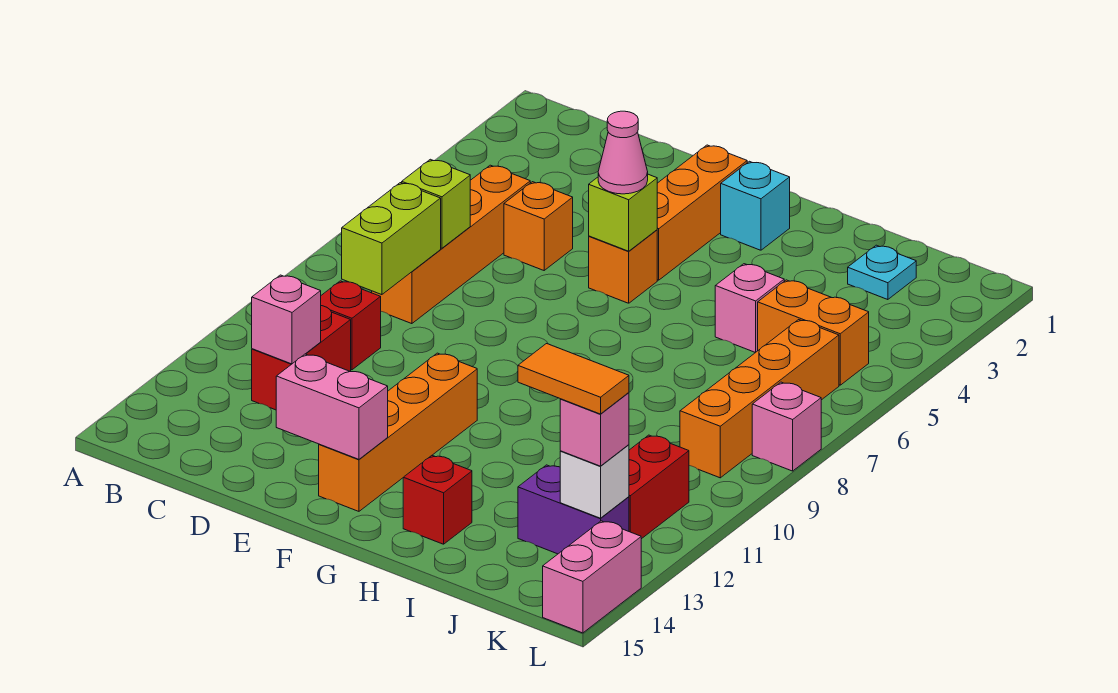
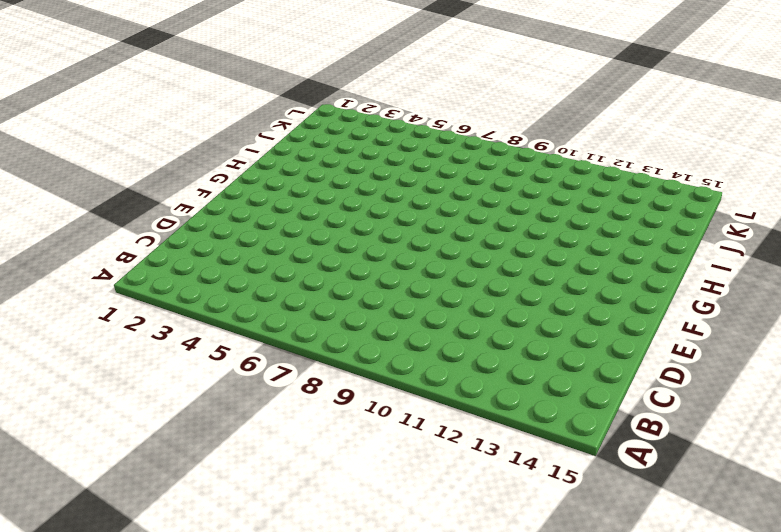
none -> orange 1x4 brick [372,165,530,324]
none -> red 1x1 brick [321,281,381,370]
none -> red 1x2 brick [252,306,351,410]

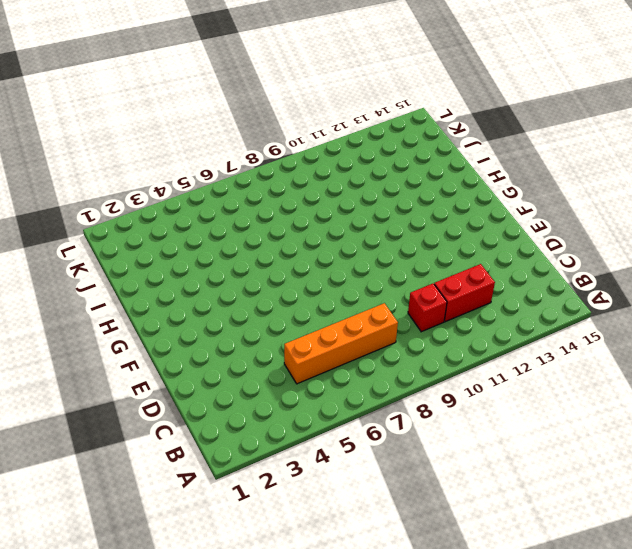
none -> orange 1x1 brick [504,182,573,270]
none -> orange 1x3 brick [657,145,747,280]
none -> orange 1x1 brick [589,230,657,303]

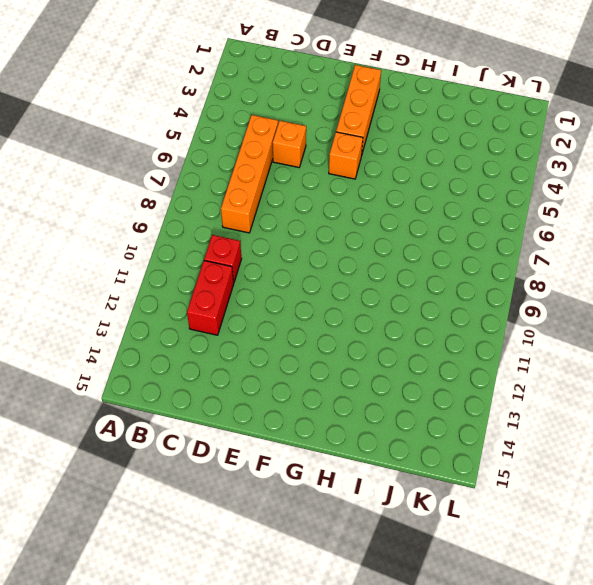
none -> orange 1x4 brick [319,353,477,511]
none -> cyan 1x1 brick [721,161,790,250]
none -> red 1x1 brick [403,456,472,544]

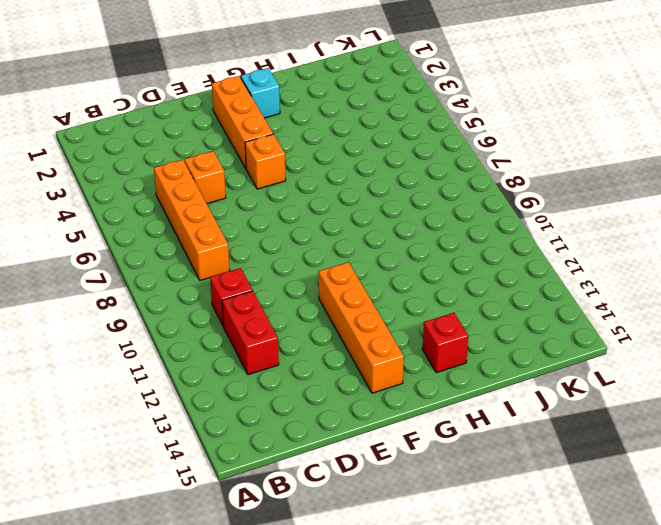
none -> pink 1x1 brick [715,264,784,353]
none -> cyan 1x1 plate [848,245,916,300]
none -> orange 1x2 brick [758,280,869,385]

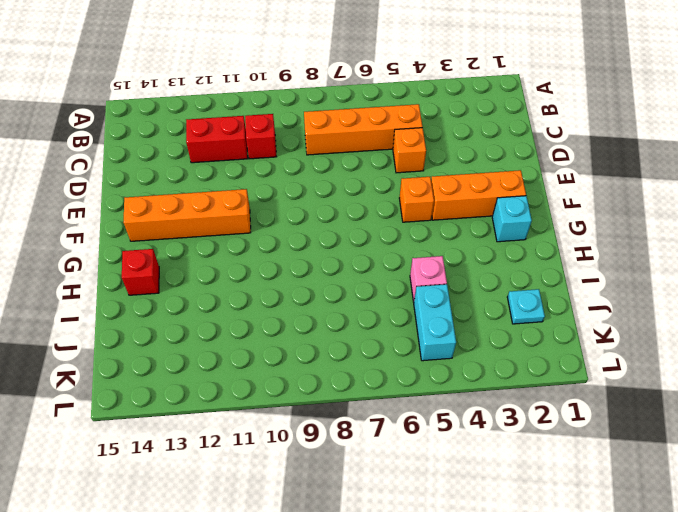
cyan 1x2 brick [414,284,456,361] -> orange 1x2 brick [758,280,869,385]
none -> purple 1x2 brick [518,465,629,554]
none -> orange 1x4 brick [680,320,839,478]
none -> red 1x2 brick [629,435,689,539]

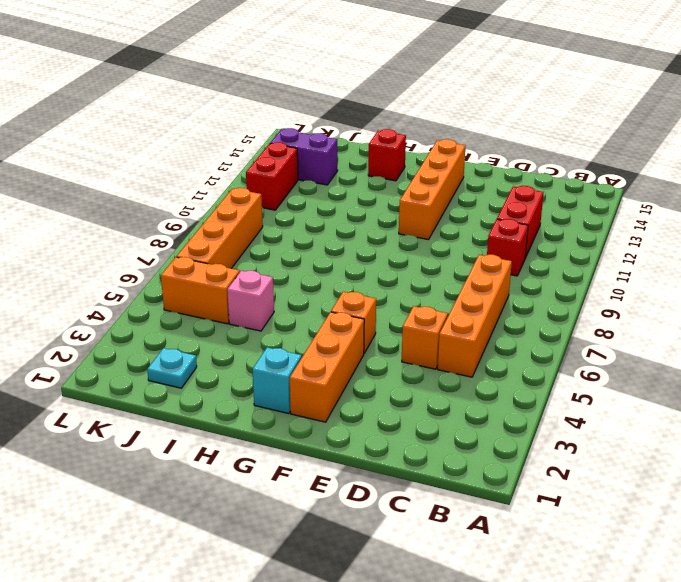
none -> pink 1x1 brick [752,382,821,471]
none -> pink 1x2 brick [543,521,641,633]
none -> lime 1x1 brick [402,159,470,248]

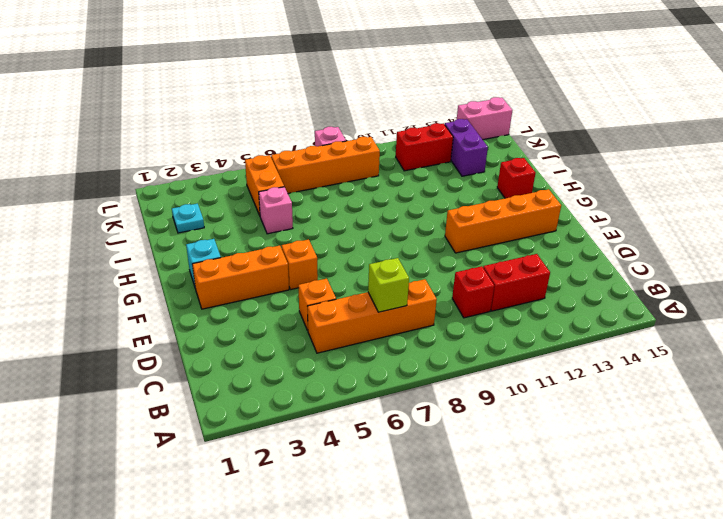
none -> lime 1x2 brick [342,183,441,295]
none -> pink 1x1 brick [252,275,321,364]
none -> pink 1x2 brick [276,354,388,459]

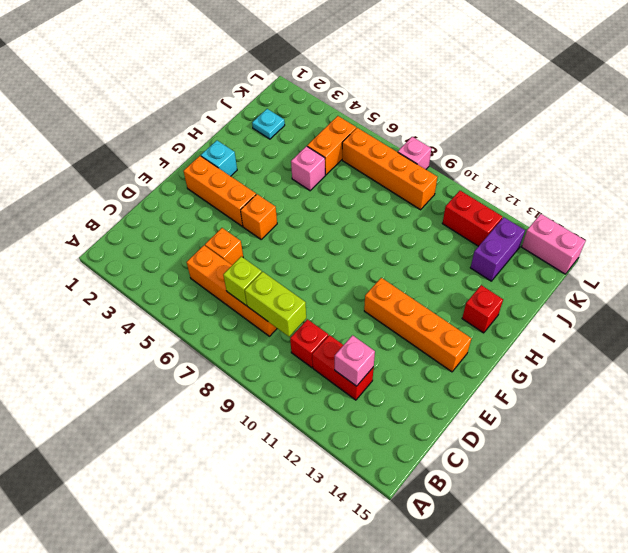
none -> pink 1x2 brick [276,354,388,459]
none -> lime 1x1 brick [589,174,657,251]
none -> white 1x1 brick [560,445,629,518]

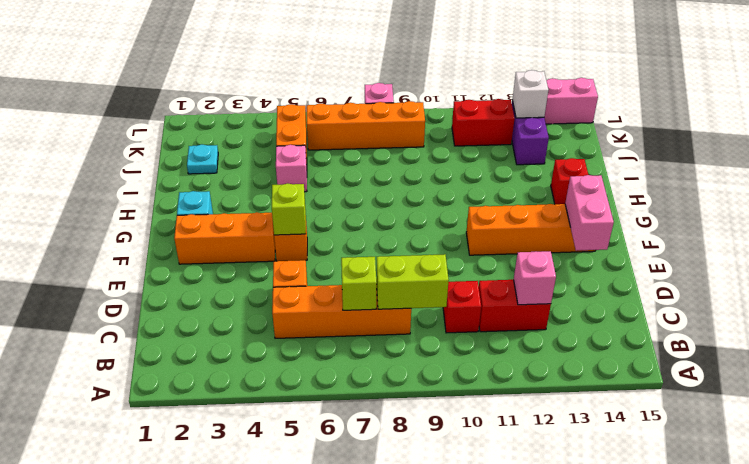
none -> pink 1x1 cone [598,111,648,194]
none -> pink 1x1 brick [560,393,629,466]
none -> orange 1x2 tile [518,344,629,414]

